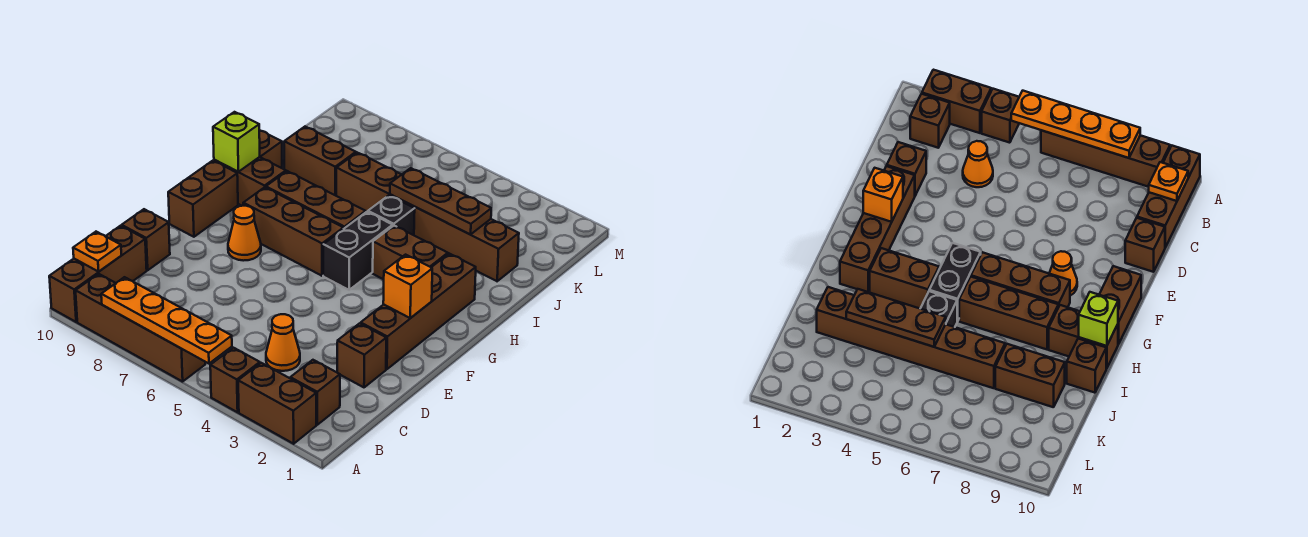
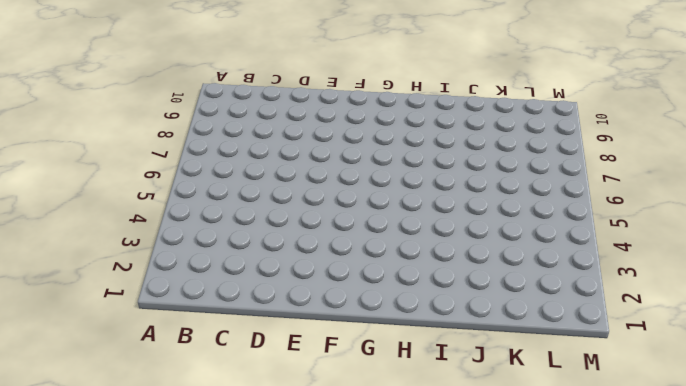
none -> brown 1x2 brick [238,363,316,444]
none -> brown 1x1 brick [210,348,260,412]
none -> brown 1x4 brick [76,274,205,382]

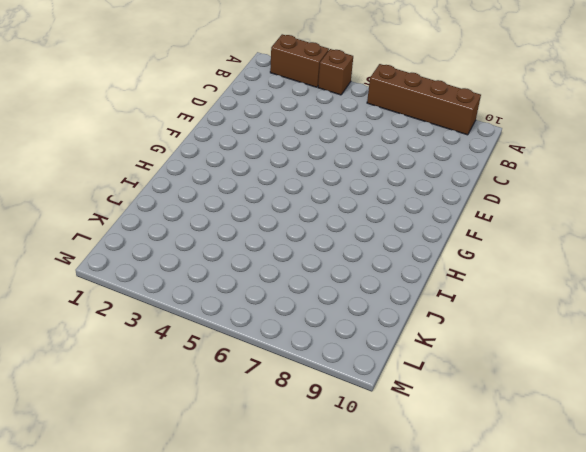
none -> brown 1x3 brick [49,226,147,322]
none -> brown 1x1 brick [290,360,340,425]
none -> orange 1x1 cone [266,314,300,371]

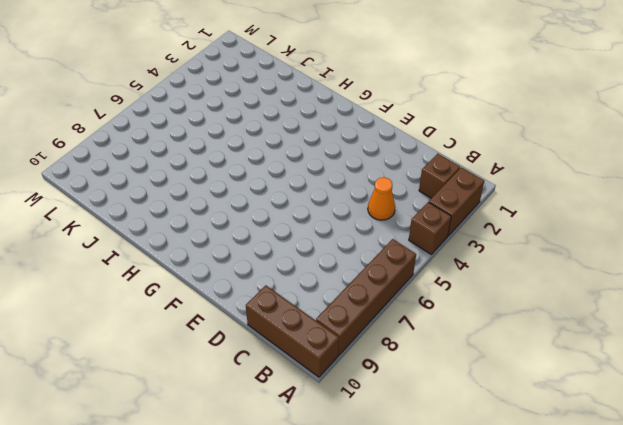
none -> brown 1x1 brick [337,323,386,387]
none -> brown 1x1 brick [122,209,170,270]
none -> brown 1x4 brick [361,254,476,369]

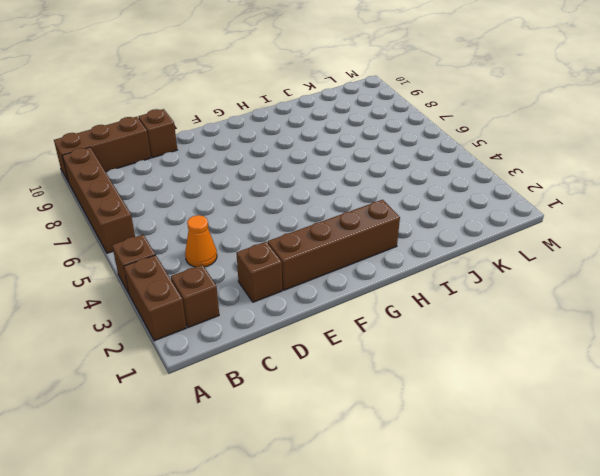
none -> orange 1x1 cone [228,206,261,261]
none -> brown 1x2 brick [168,161,238,237]
none -> black 1x2 brick [323,212,393,290]

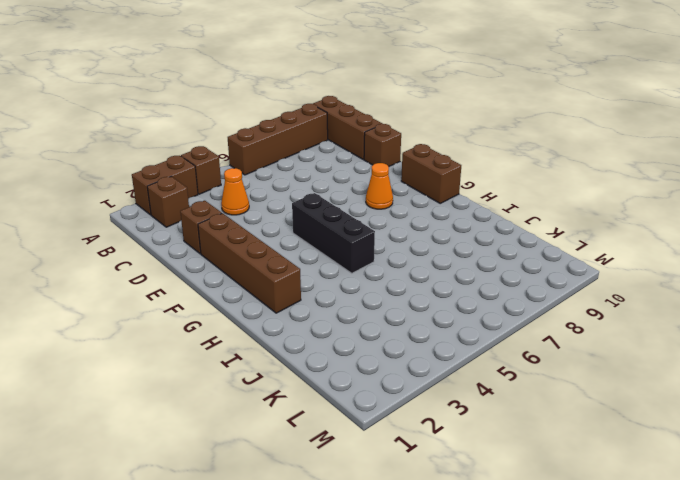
black 1x3 brick [292,193,375,273] -> black 1x2 brick [323,212,393,290]
none -> brown 1x3 brick [243,187,343,276]
none -> brown 1x2 brick [373,226,448,279]
none -> brown 1x3 brick [266,171,366,229]

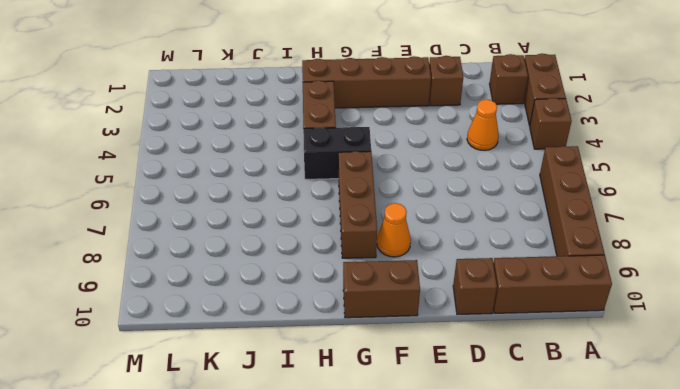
none -> brown 1x3 brick [266,171,366,229]
none -> brown 1x2 brick [214,157,286,206]
none -> black 1x1 brick [368,195,415,235]

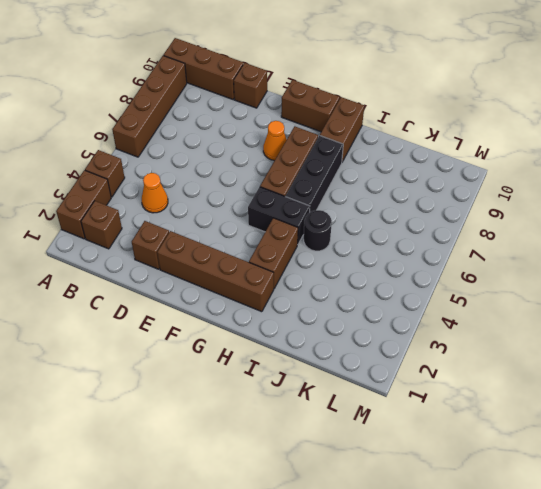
black 1x3 brick [286,136,343,212] -> brown 1x3 brick [266,171,366,229]
black 1x1 round brick [304,210,332,251] -> black 1x1 brick [368,195,415,235]
none -> brown 1x1 brick [259,130,282,168]
none -> brown 1x6 brick [336,153,519,281]
none -> brown 1x2 brick [284,127,356,196]

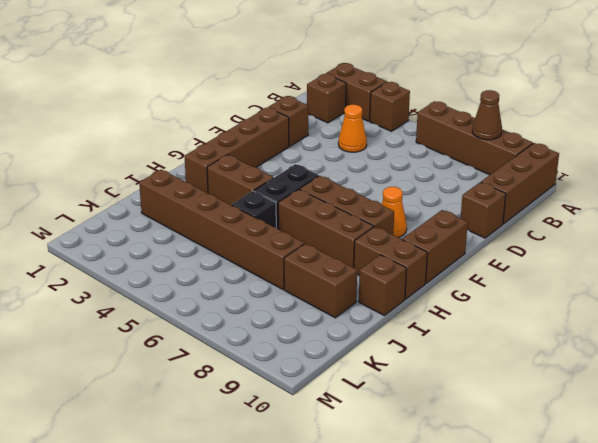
brown 1x1 cone [472,90,502,140] -> orange 1x4 plate [101,277,232,364]
none -> orange 1x1 plate [73,232,121,272]
none -> orange 1x1 brick [383,255,432,318]
none -> lime 1x1 brick [213,112,260,172]

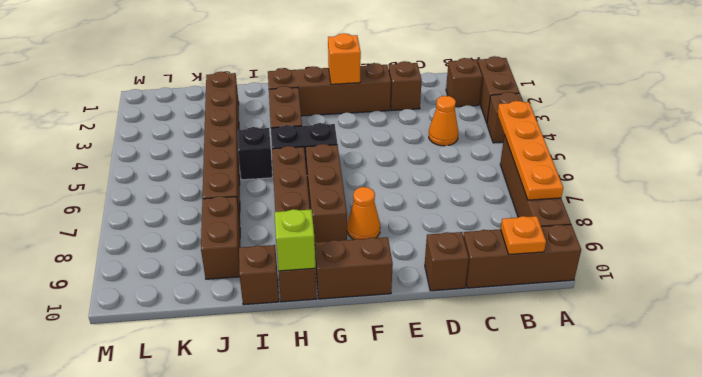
none -> brown 1x3 plate [390,168,491,234]

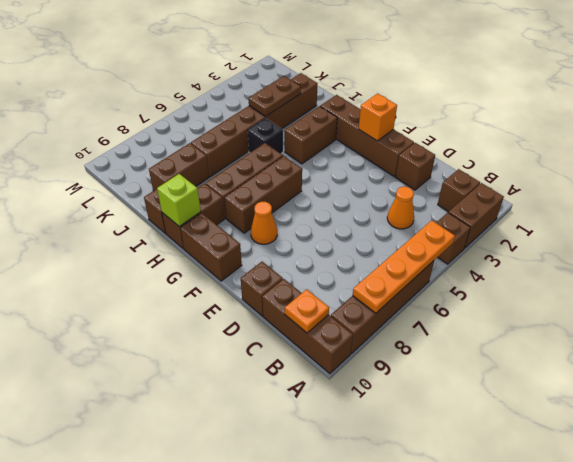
brown 1x2 plate [249,76,301,116] -> brown 1x3 plate [390,168,491,234]
none -> black 1x2 brick [323,212,393,290]

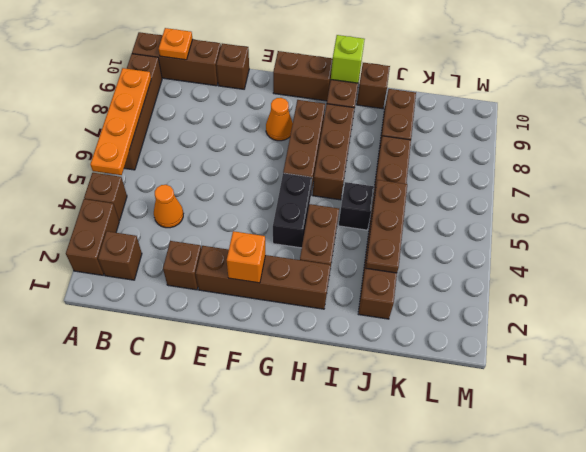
black 1x2 brick [273,173,312,248] -> black 1x2 brick turned to [323,212,393,290]

